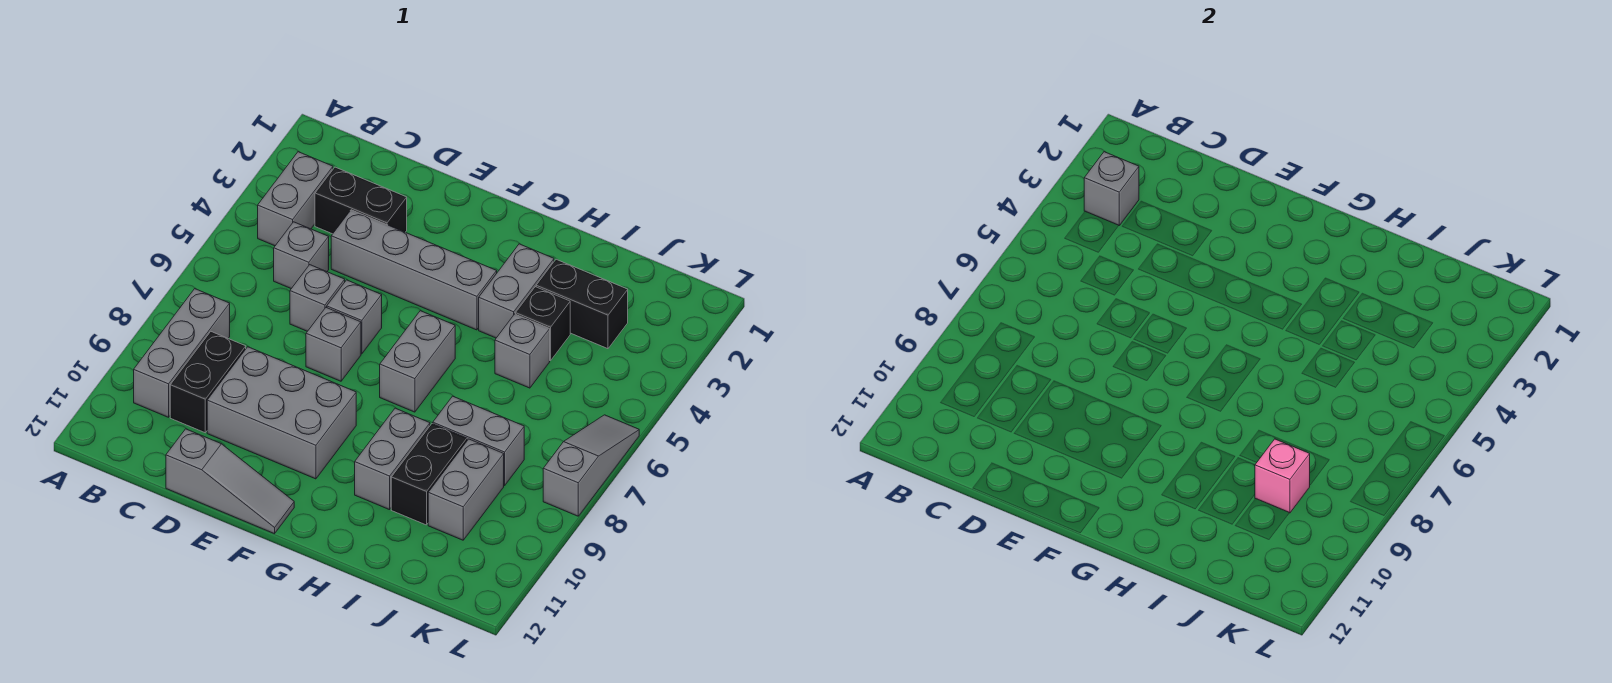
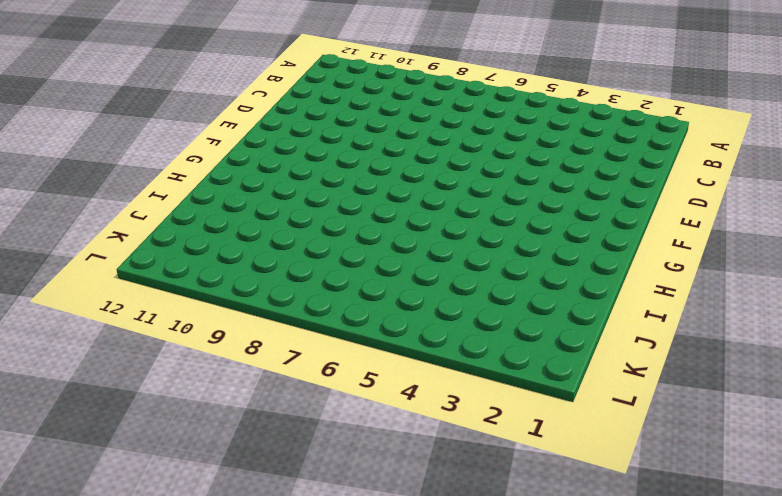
none -> grey 1x2 brick [258,152,333,246]
none -> grey 1x3 brick [134,289,230,417]
none -> black 1x2 brick [315,167,407,234]

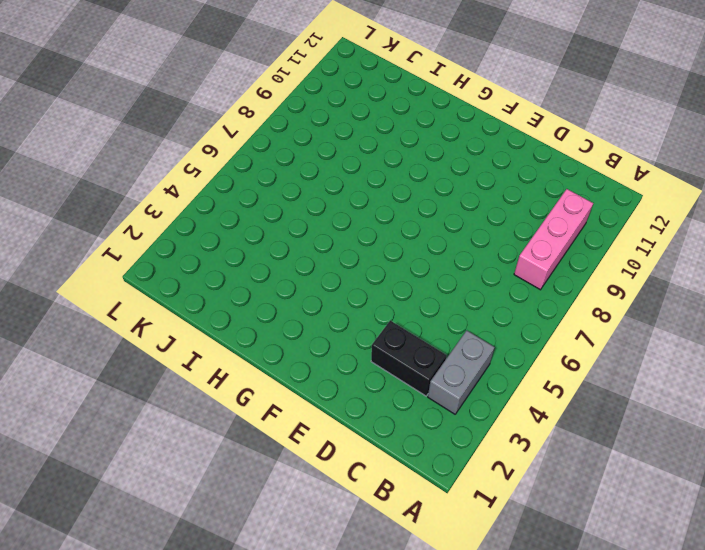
pink 1x3 brick [514,189,593,290] -> grey 1x3 brick [134,289,230,417]
none -> grey 1x1 brick [274,222,329,289]
none -> black 1x2 brick [170,332,246,433]
none -> grey 1x4 brick [331,210,497,330]

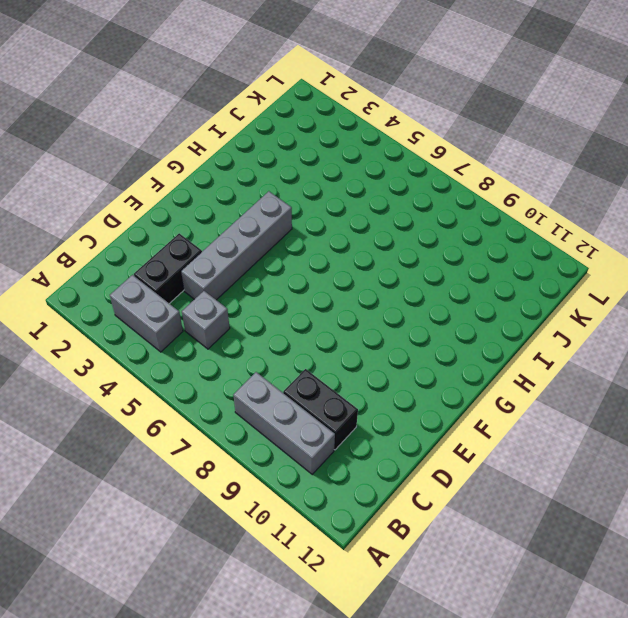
none -> grey 1x1 brick [290,265,345,331]
none -> grey 2x3 brick [207,347,356,479]
none -> grey 1x3 slope [166,429,294,534]

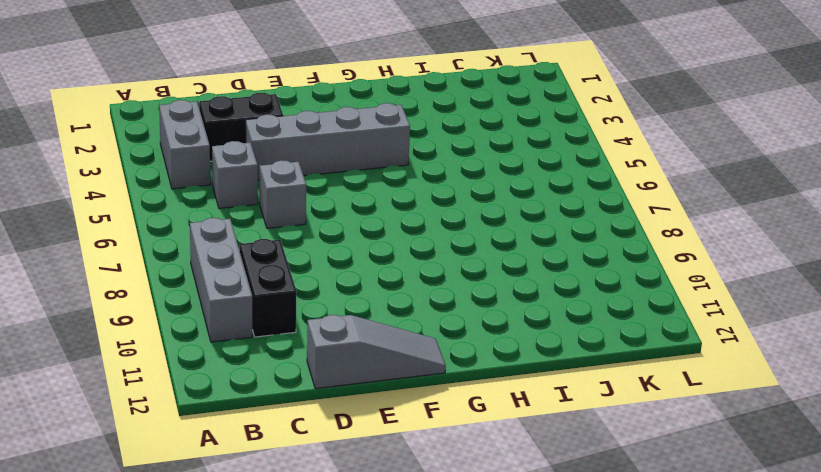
none -> grey 2x3 brick [207,347,356,479]
none -> grey 1x1 brick [327,280,382,354]
none -> grey 1x1 brick [306,307,361,381]

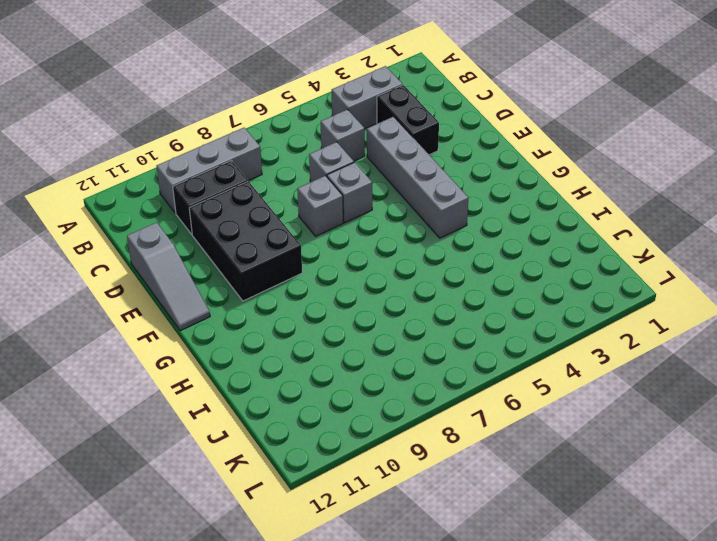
black 2x3 brick [189,181,302,301] -> grey 2x3 brick [207,347,356,479]
none -> grey 1x2 brick [380,311,455,412]
none -> grey 1x2 brick [479,244,554,338]
none -> grey 1x2 brick [355,408,430,510]

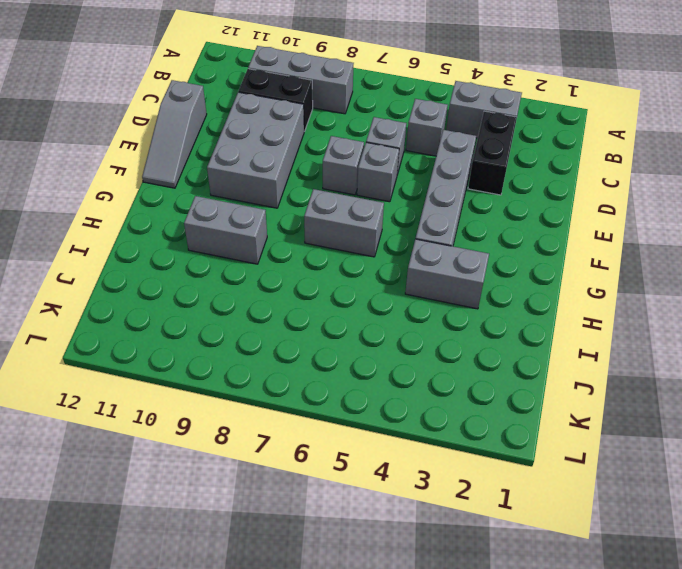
none -> black 1x2 brick [536,259,628,349]
none -> black 1x1 brick [516,287,570,361]
none -> grey 1x1 brick [495,314,550,388]

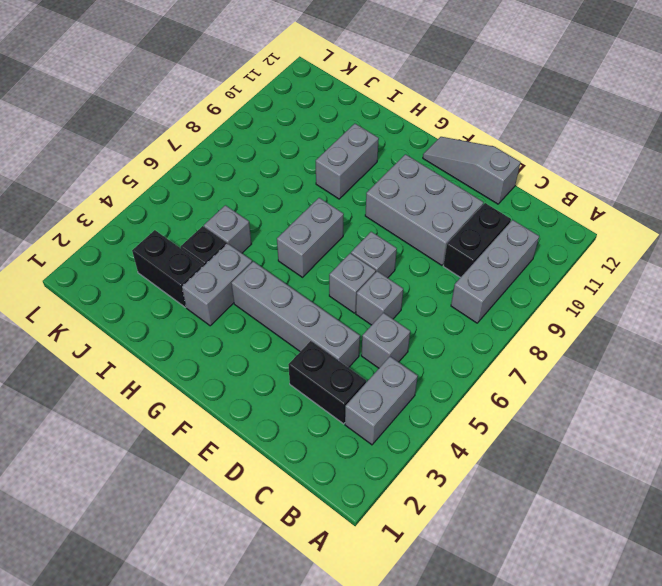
none -> grey 1x2 brick [433,396,524,486]
none -> black 1x2 brick [391,424,467,525]
none -> grey 1x2 brick [428,439,504,540]

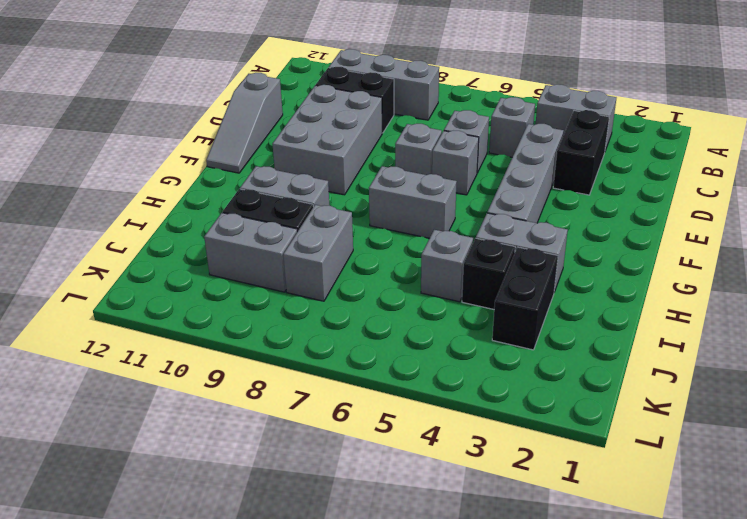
none -> grey 1x3 slope [543,415,639,516]
none -> grey 1x1 brick [1084,152,1139,225]
none -> pink 1x1 brick [1255,439,1310,513]

